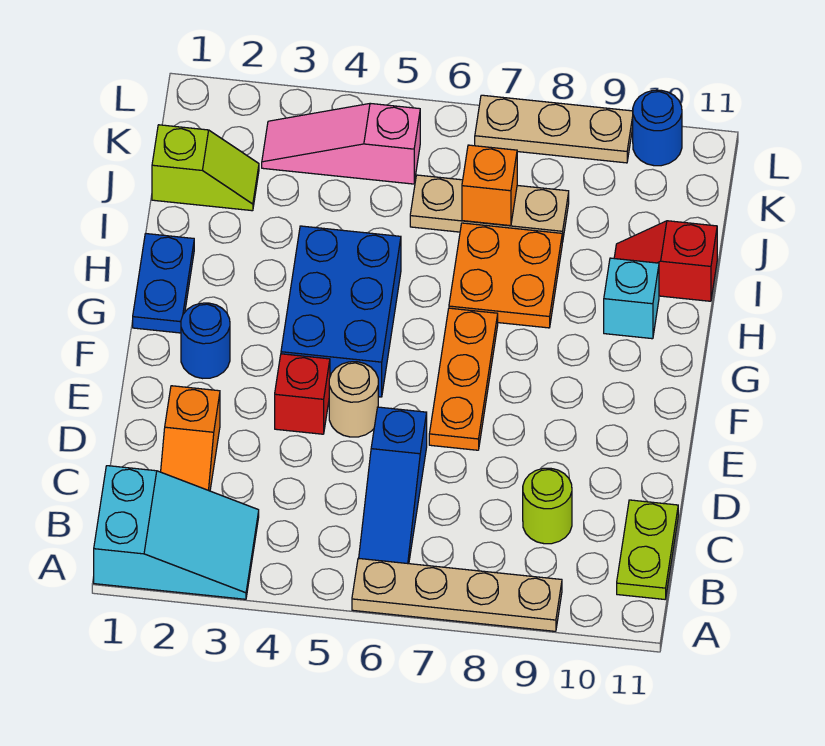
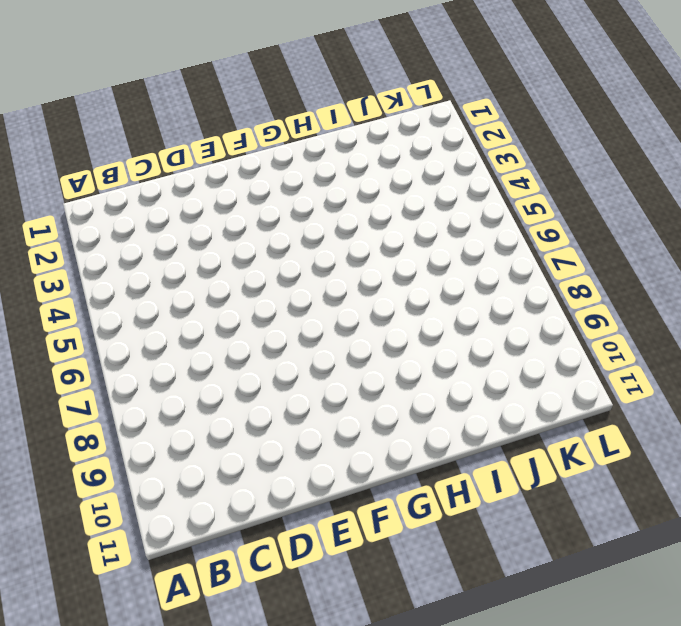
none -> cyan 2x3 slope [94,466,259,599]
none -> tan 1x4 plate [352,558,562,631]
none -> blue 1x3 slope [359,407,427,564]

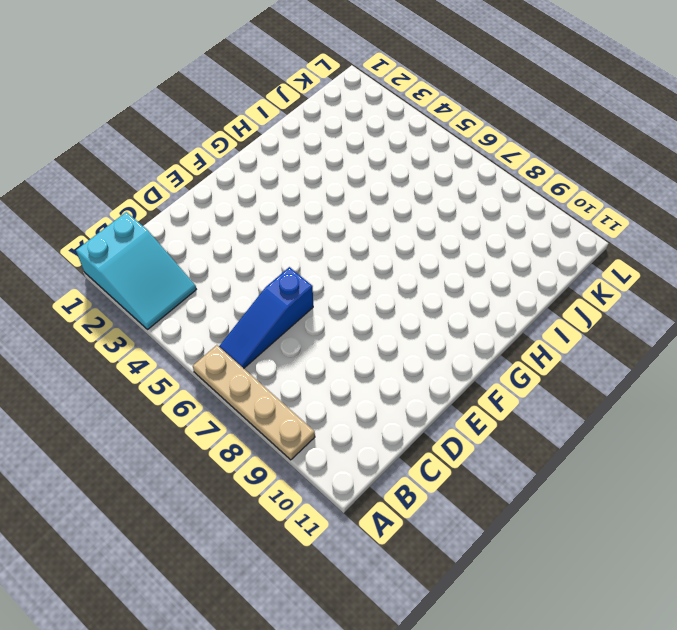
none -> lime 1x2 plate [617,500,678,599]
none -> orange 1x2 slope [161,386,220,491]
none -> lime 1x1 round brick [523,468,572,544]

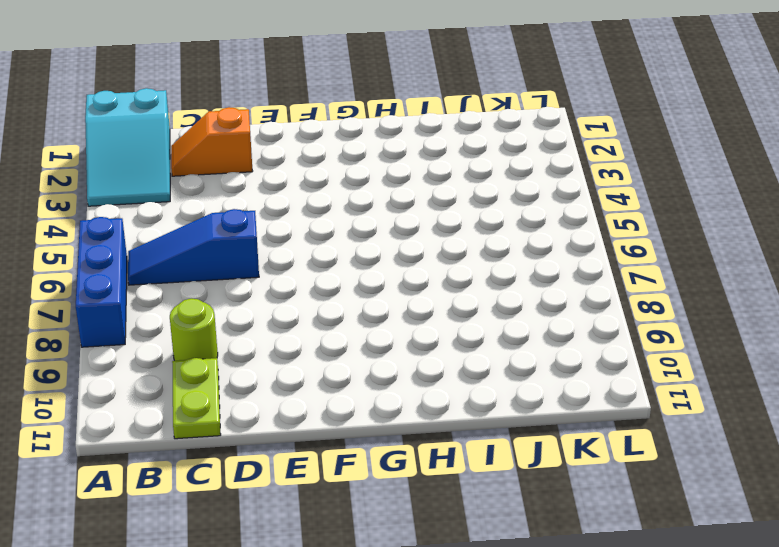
blue 1x3 brick [76,217,127,347] -> tan 1x4 plate [352,558,562,631]
lime 1x2 plate [172,358,221,439] -> lime 1x2 plate turned to [617,500,678,599]
none -> red 1x1 brick [275,354,330,434]
none -> tan 1x1 round brick [329,362,378,437]
none -> orange 1x3 plate [429,308,498,450]

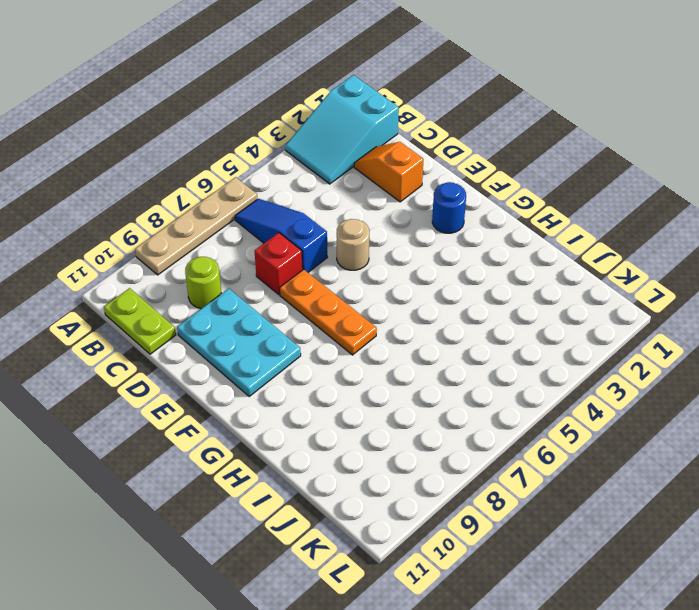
red 1x1 brick [255,233,303,295] -> red 1x1 brick moved to [275,354,330,434]
cyan 2x3 plate [177,288,301,396] -> none
none -> blue 2x3 brick [281,226,401,397]
none -> blue 1x2 plate [133,234,194,333]
none -> orange 2x2 plate [449,223,562,328]

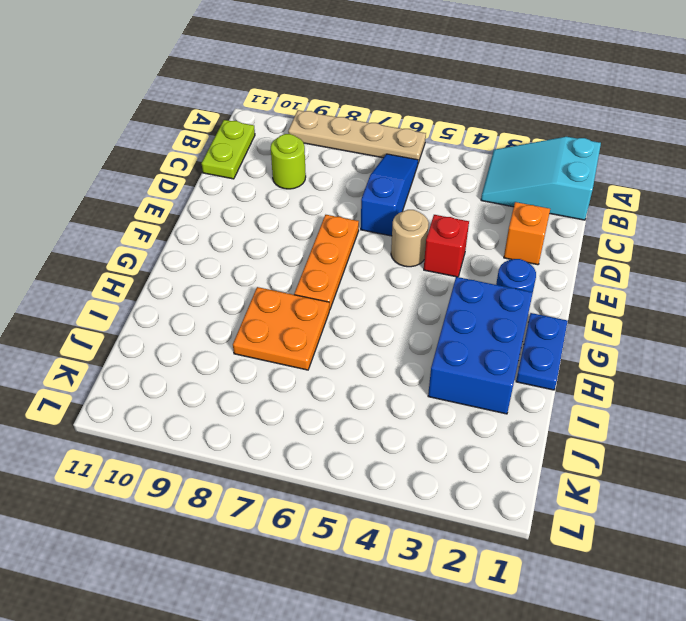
blue 2x3 brick [428,277,533,414] -> blue 2x3 brick moved to [281,226,401,397]
none -> cyan 1x1 brick [604,258,659,339]
none -> red 1x2 slope [614,221,717,301]
none -> lime 1x2 slope [152,125,259,211]

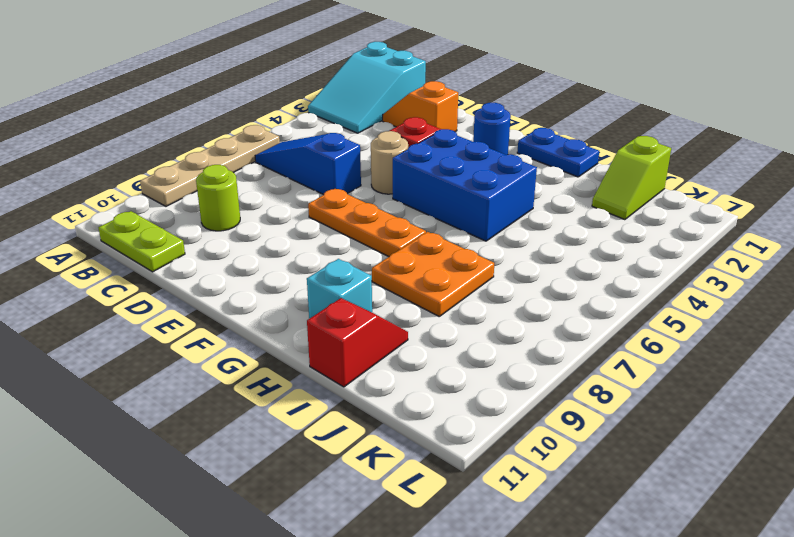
none -> tan 1x3 plate [410,175,569,242]
none -> pink 1x3 slope [262,103,420,184]
none -> tan 1x3 plate [475,95,633,163]

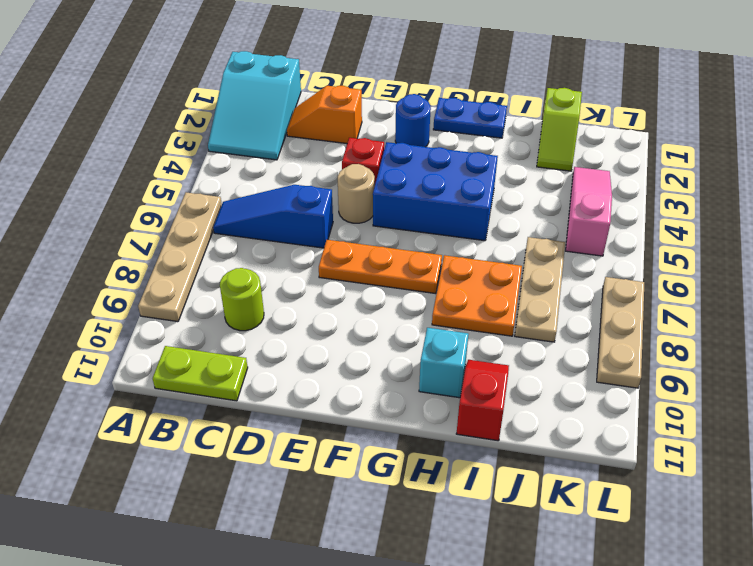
none -> blue 1x1 round brick [633,90,682,166]
none -> orange 1x1 brick [462,145,517,226]

